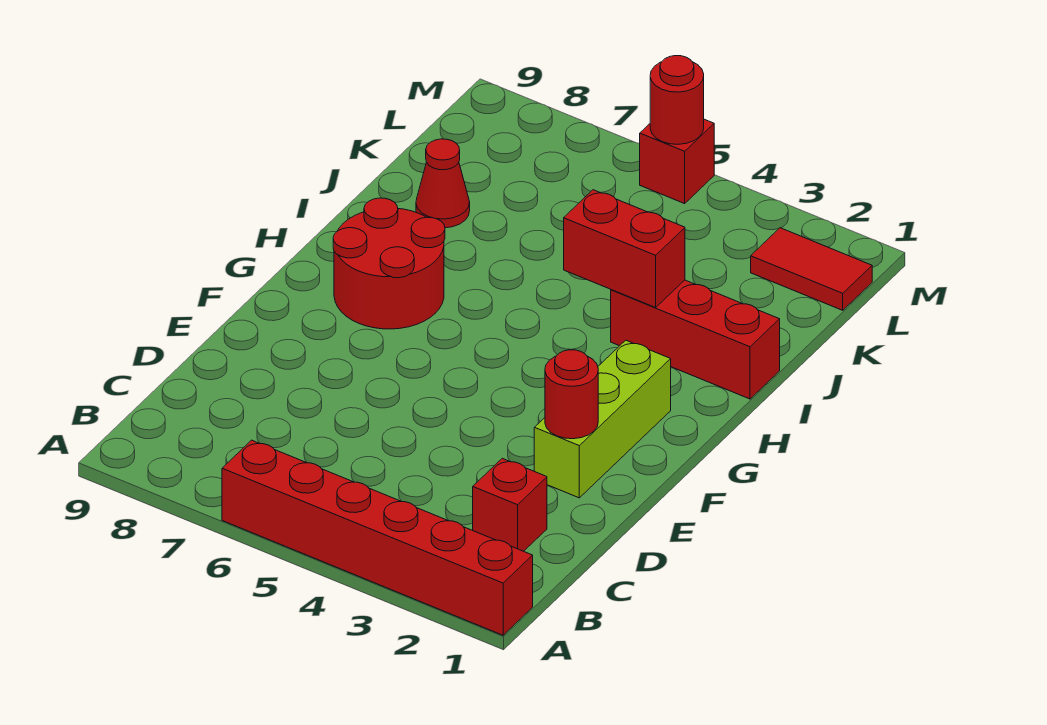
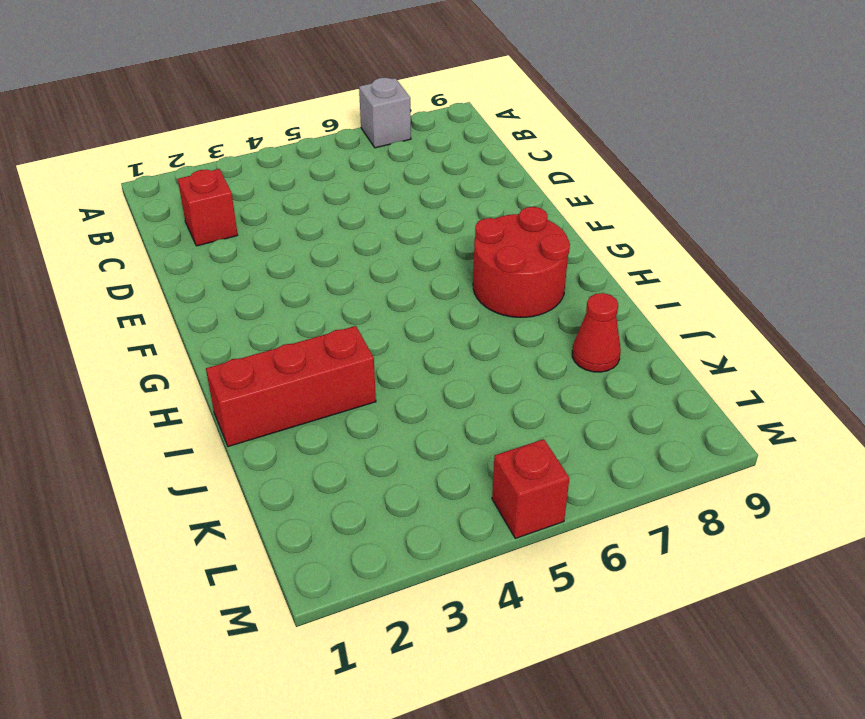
grey 1x1 brick [359,78,411,148] -> none
none -> red 1x6 brick [222,440,533,635]
none -> lime 1x3 brick [534,340,671,498]

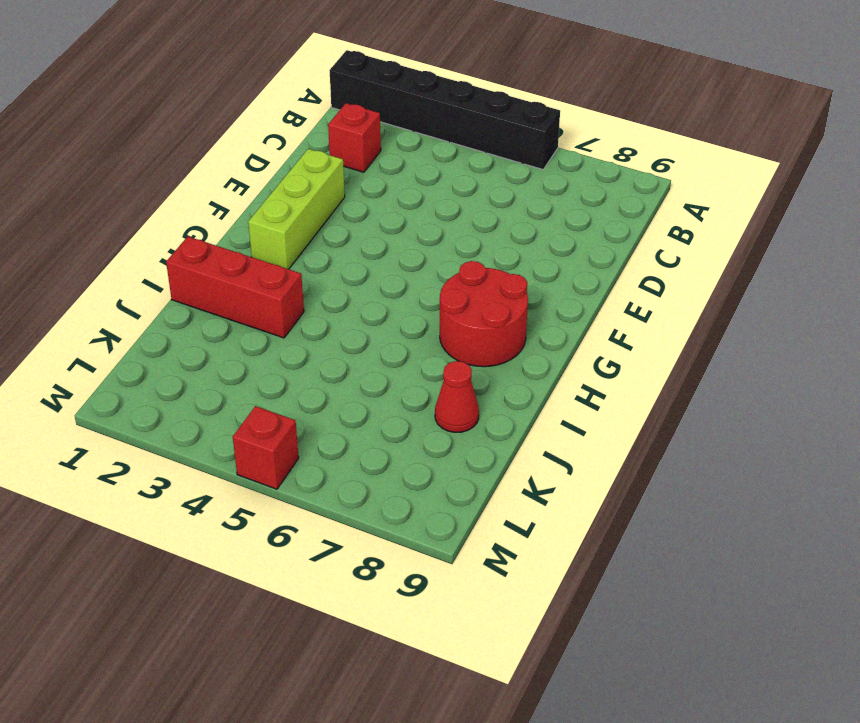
black 1x6 brick [330,50,560,169] -> red 1x6 brick [222,440,533,635]
none -> red 1x2 tile [751,228,872,310]
none -> red 1x1 round brick [545,350,598,439]

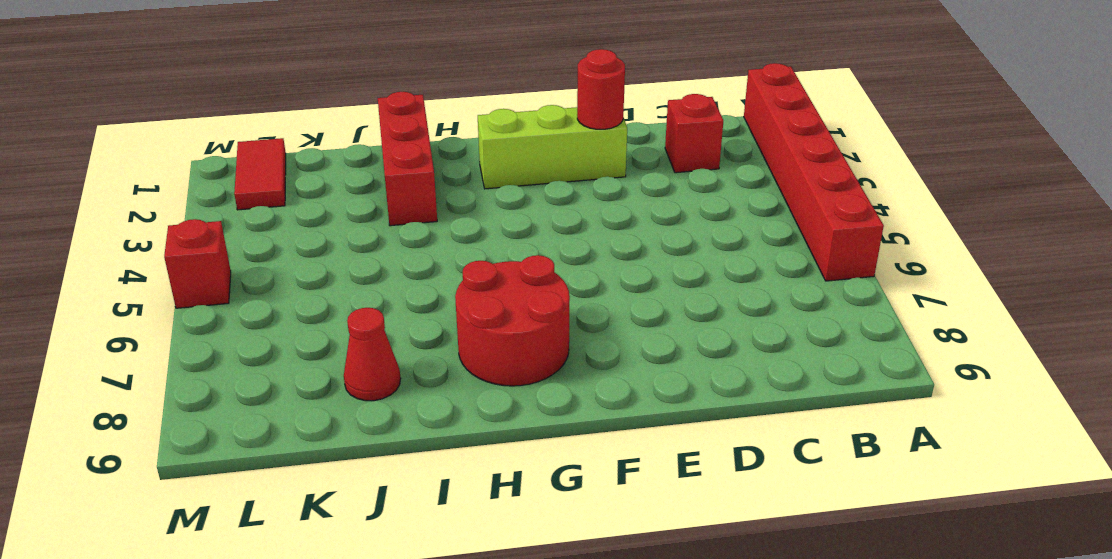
none -> red 1x2 brick [564,190,685,308]
none -> red 1x1 round brick [650,56,704,144]

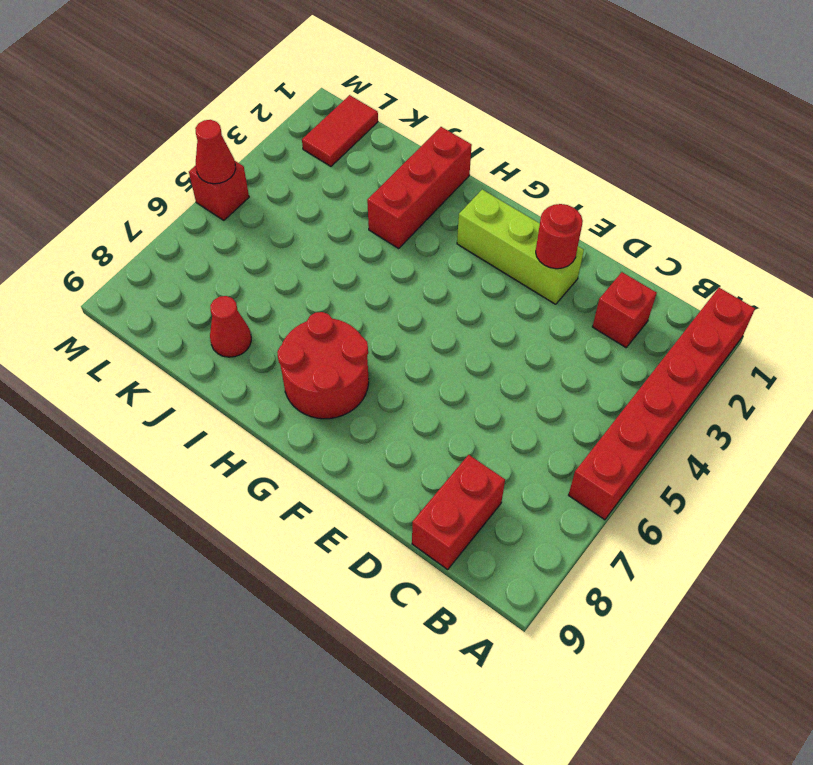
red 1x2 brick [412,455,505,569] -> red 1x2 brick moved to [564,190,685,308]
red 1x1 cone [195,120,236,184] -> red 1x1 round brick [650,56,704,144]

